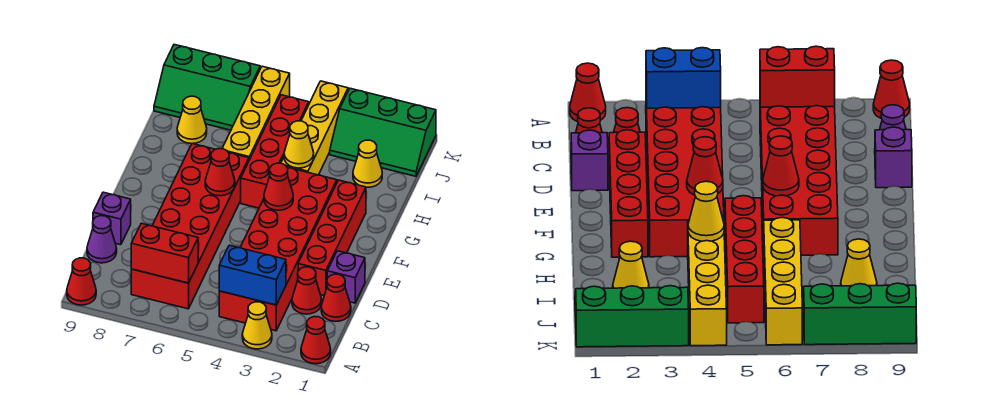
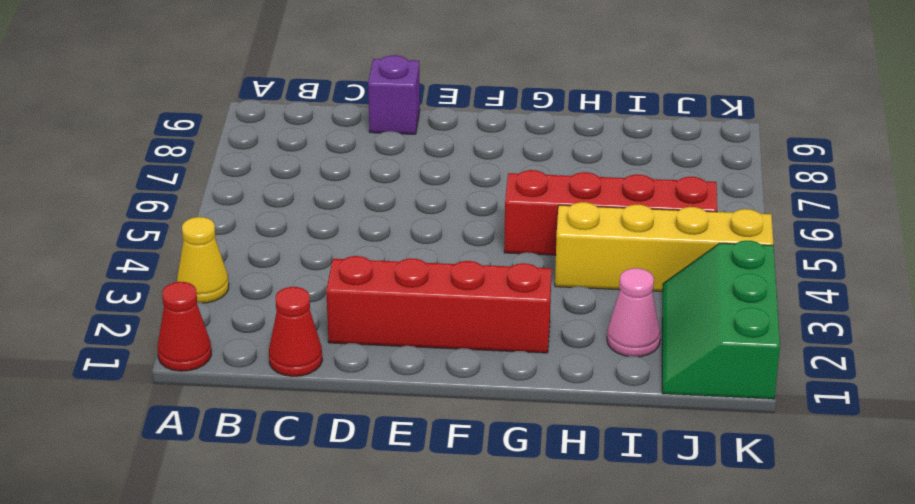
pink 1x1 cone [607,268,660,357] -> yellow 1x1 cone [353,140,382,187]
none -> red 1x1 cone [67,258,96,305]
none -> red 2x6 brick [219,167,337,331]
none -> red 2x6 brick [131,144,249,309]

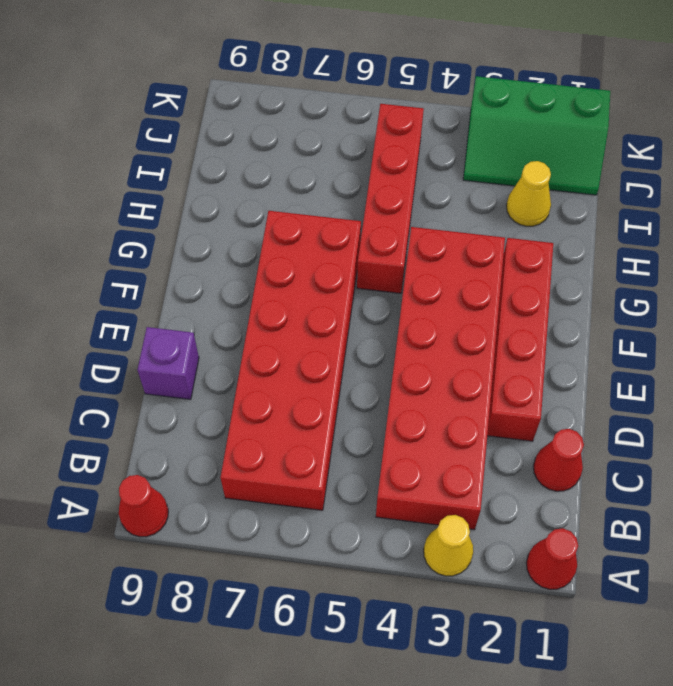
none -> red 1x1 cone [292,267,322,314]
none -> purple 1x1 cone [87,216,117,263]
none -> purple 1x1 brick [327,251,365,303]

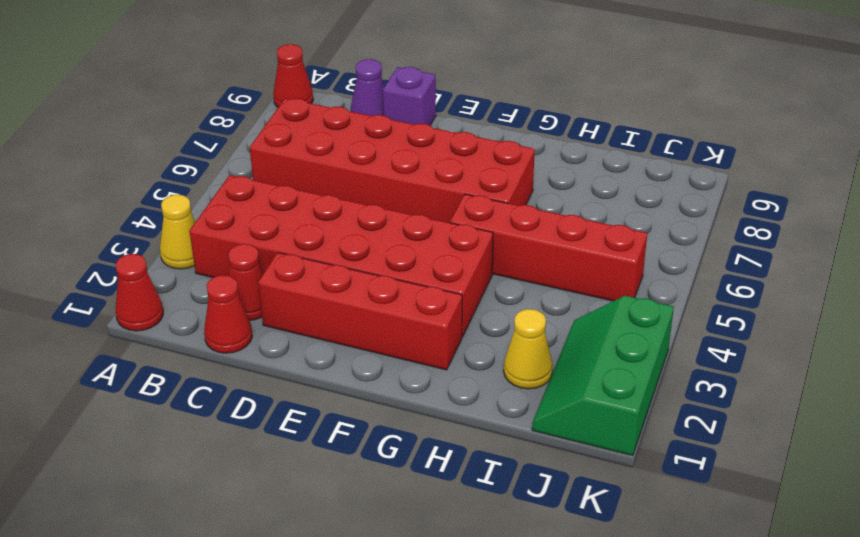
none -> purple 1x1 brick [327,251,365,303]
none -> yellow 1x4 brick [281,81,348,175]
none -> yellow 1x4 brick [222,66,290,160]

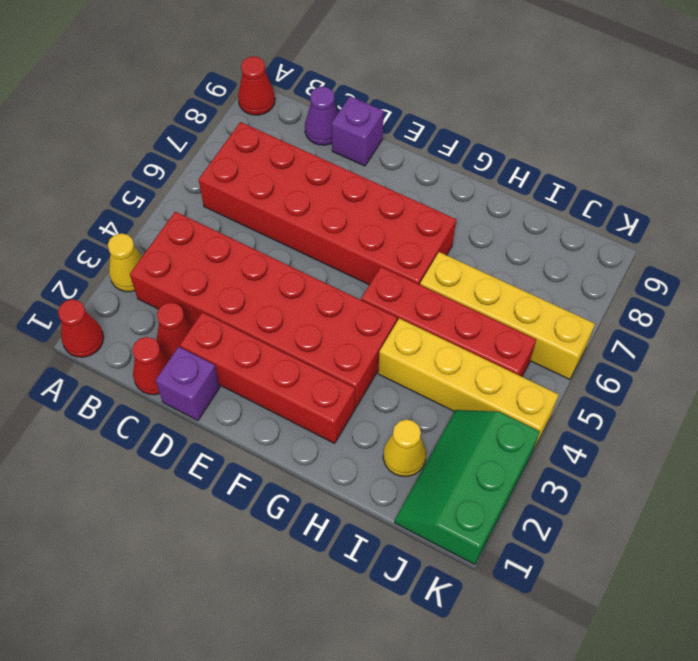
none -> yellow 1x1 cone [177,96,207,144]
none -> green 2x3 slope [154,45,260,130]
none -> blue 1x2 brick [219,245,286,305]

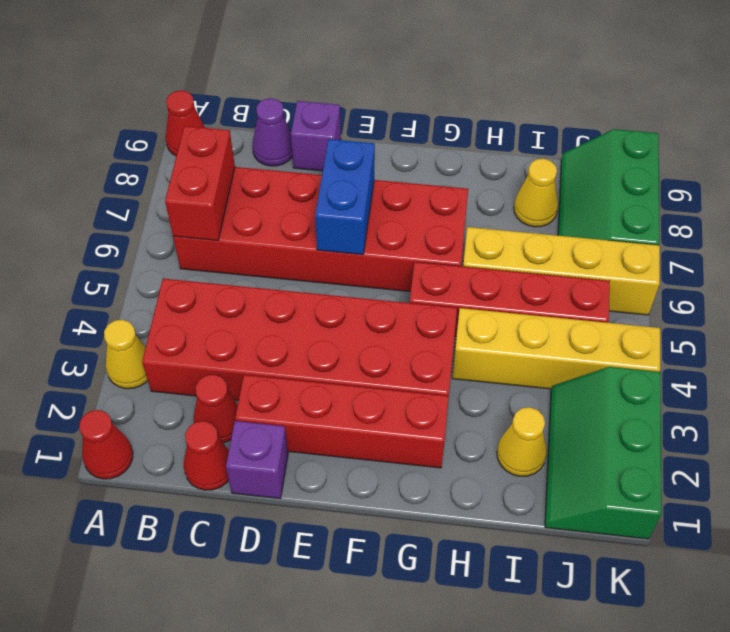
blue 1x2 brick [315,139,375,255] -> blue 1x2 brick moved to [219,245,286,305]
none -> red 1x1 cone [264,163,293,210]
none -> red 1x1 cone [205,149,235,196]
none -> yellow 1x1 cone [284,121,314,168]

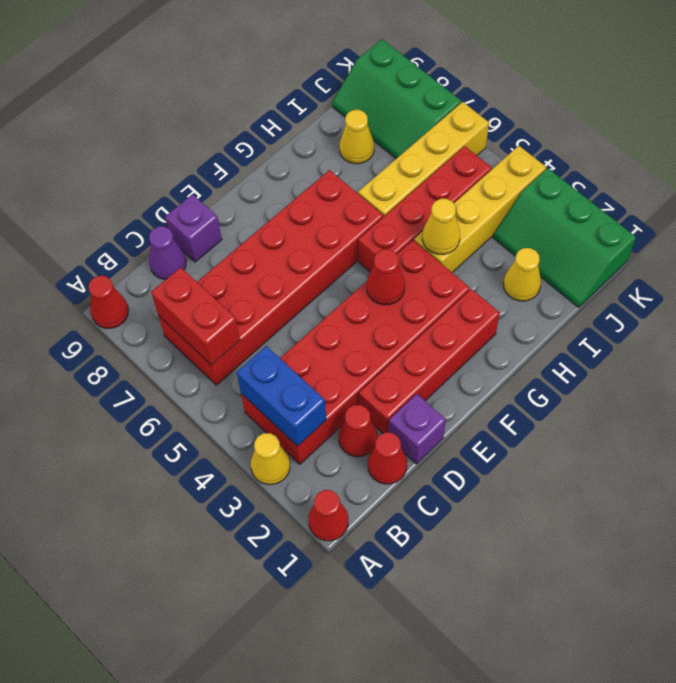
none -> red 1x1 cone [205,149,235,196]

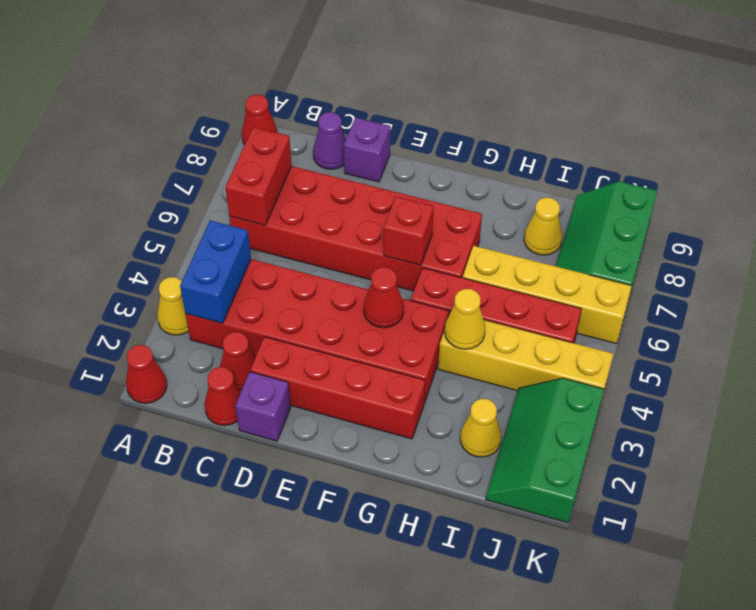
red 1x1 brick [384,197,434,265] -> red 1x1 cone [205,149,235,196]

